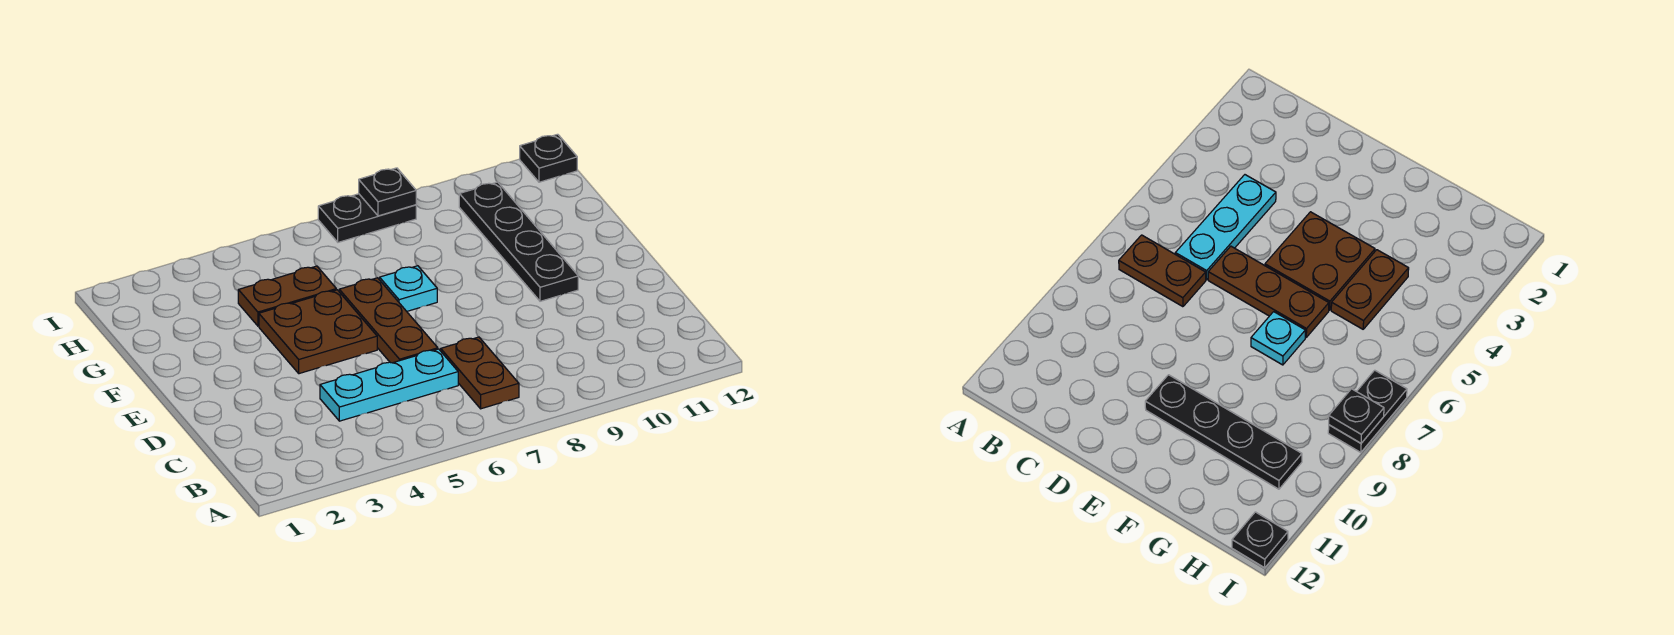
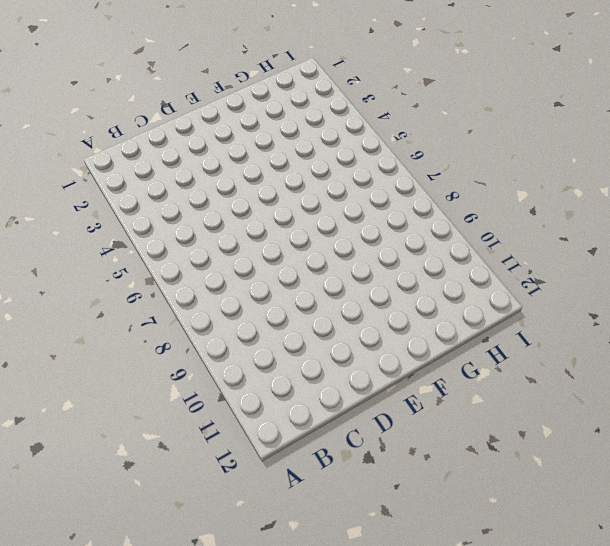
none -> brown 1x2 plate [441,337,519,409]
none -> cyan 1x3 plate [320,349,458,421]

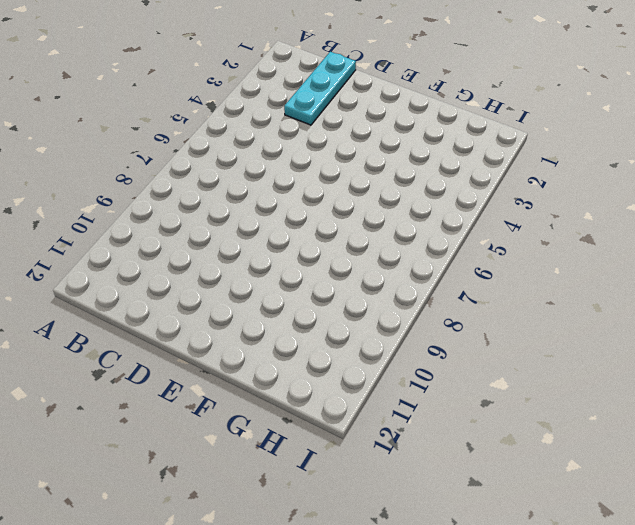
cyan 1x3 plate [284,52,356,125] -> cyan 1x3 plate moved to [320,349,458,421]
none -> brown 1x2 plate [441,337,519,409]
none -> brown 1x3 plate [339,278,438,363]

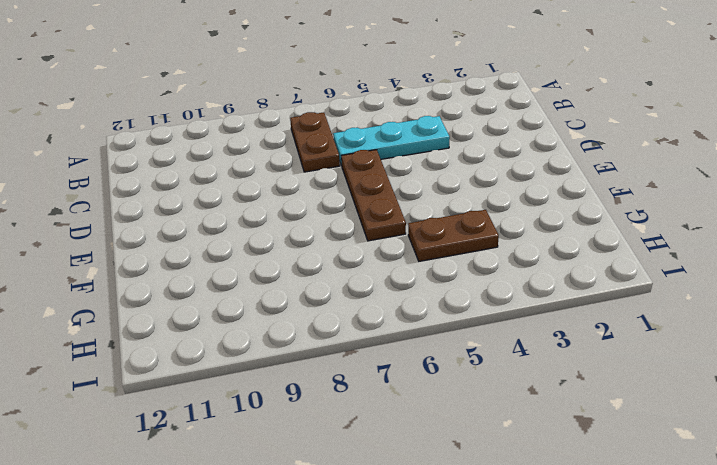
none -> brown 2x2 plate [259,290,377,374]
none -> black 1x4 plate [459,182,578,301]

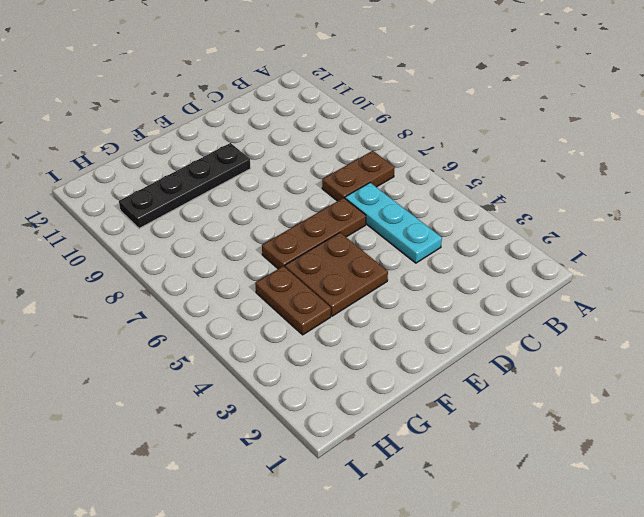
none -> cyan 1x1 plate [380,266,437,311]
none -> black 1x2 plate [318,194,416,242]

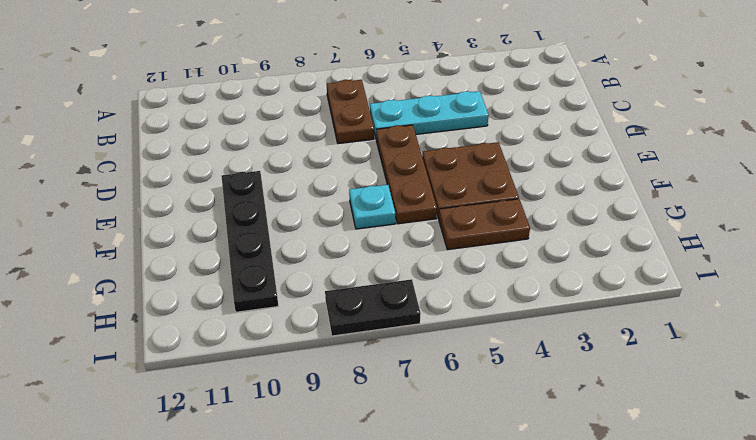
none -> black 1x1 plate [520,134,577,182]
none -> black 1x1 plate [359,168,416,216]

